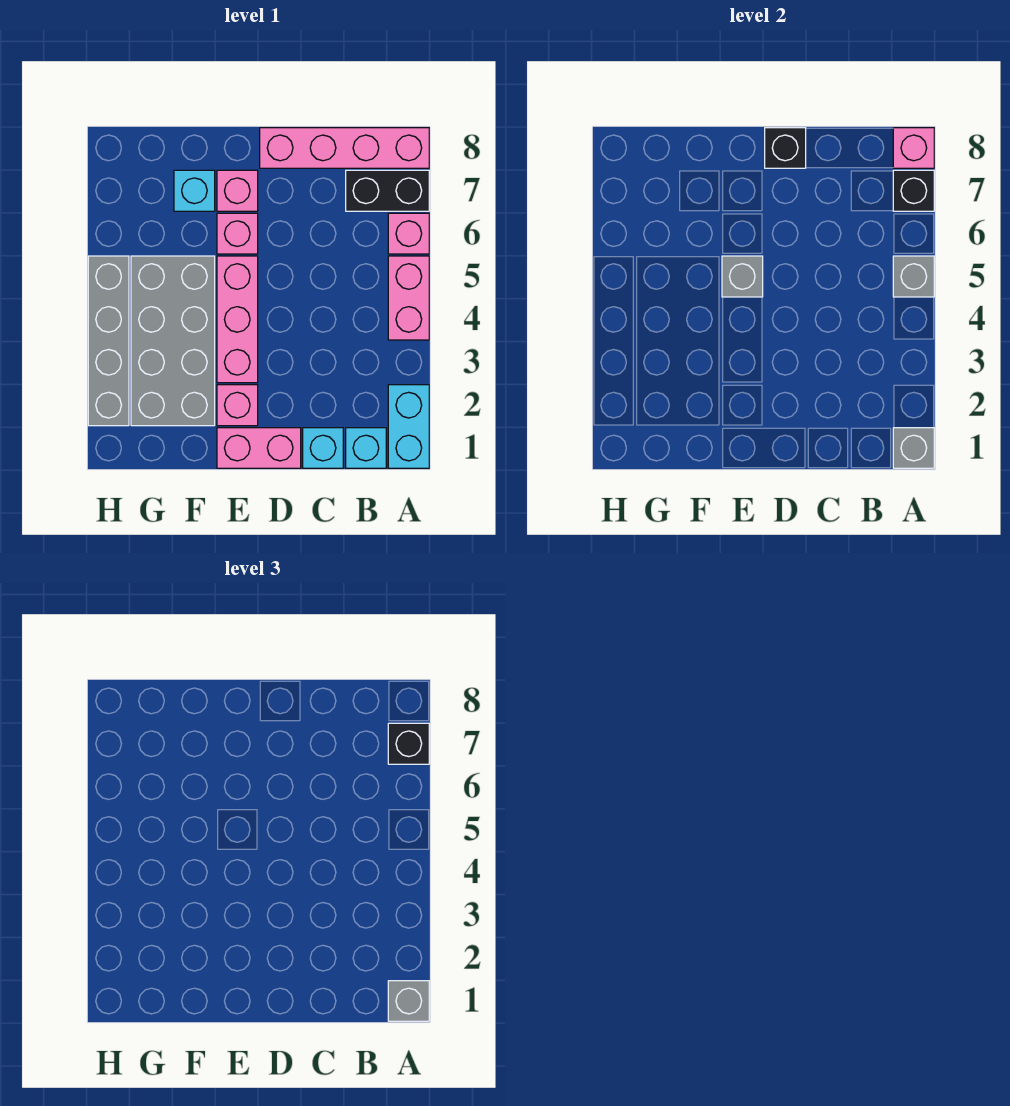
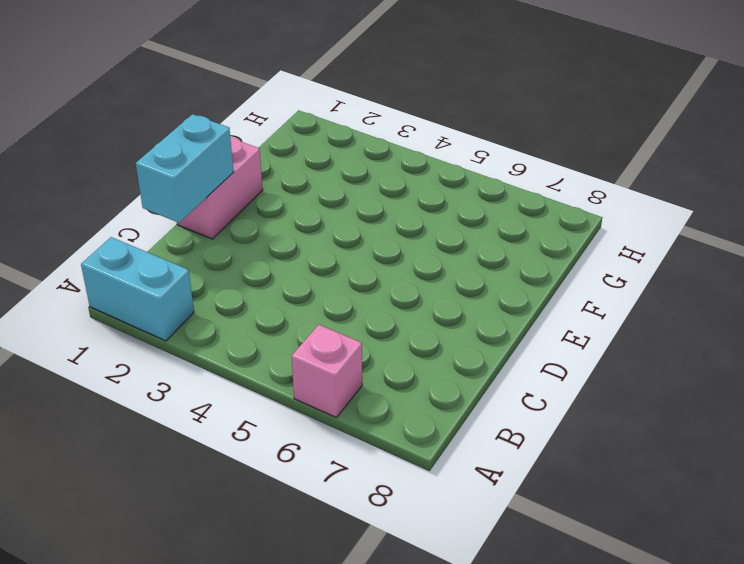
cyan 1x2 brick [136,114,234,223] -> none
none -> pink 1x2 brick [388,256,429,340]
none -> black 1x2 brick [346,170,429,211]
none -> pink 1x4 brick [260,128,429,168]

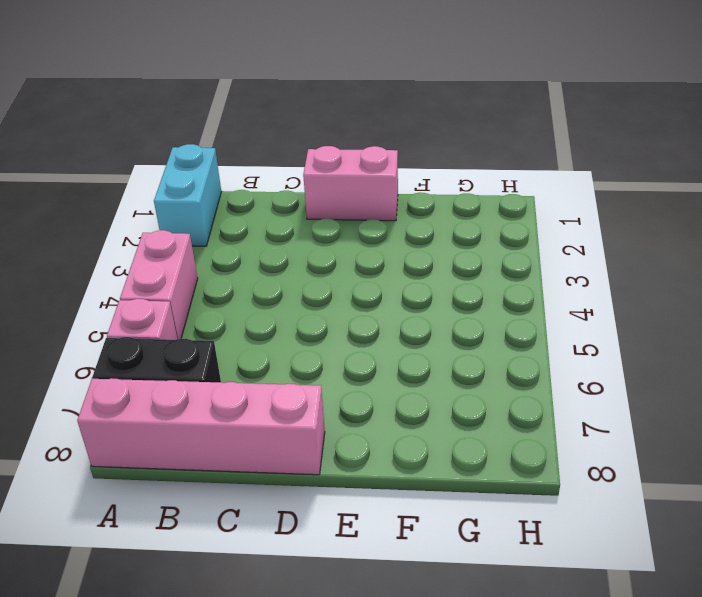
none -> cyan 1x1 brick [346,428,386,468]
none -> cyan 1x1 brick [303,428,343,468]
none -> pink 1x1 brick [217,385,258,426]

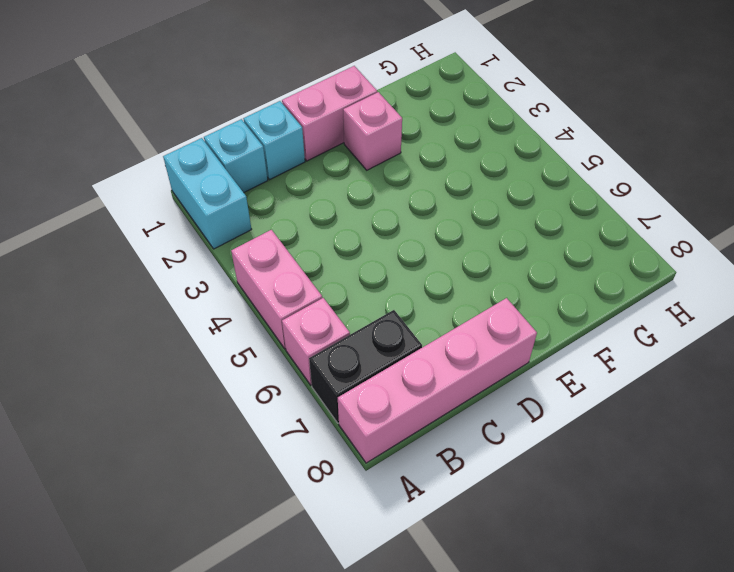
none -> pink 1x3 brick [217,256,258,383]
none -> pink 1x1 brick [217,213,258,254]
none -> pink 1x1 brick [217,170,258,211]

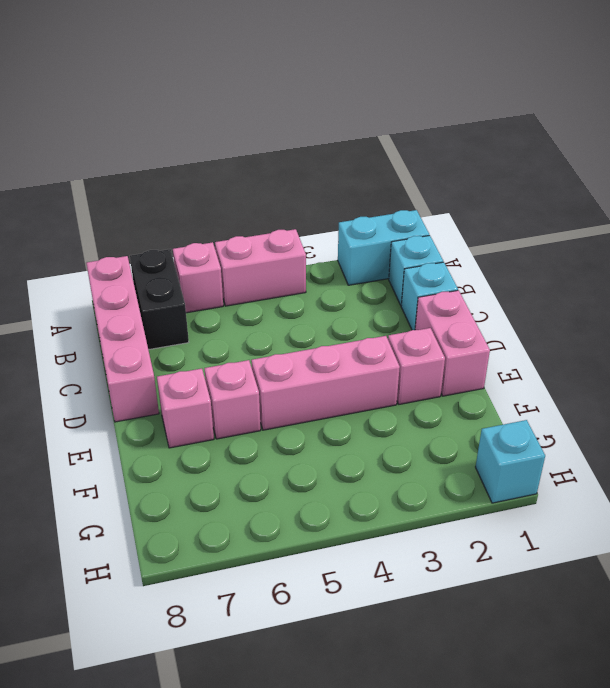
cyan 1x1 brick [476,420,545,503] -> cyan 1x1 brick moved to [174,170,215,211]
none -> grey 2x4 brick [131,256,215,426]
none -> grey 1x4 brick [88,256,129,426]
none -> grey 1x1 brick [893,428,934,468]

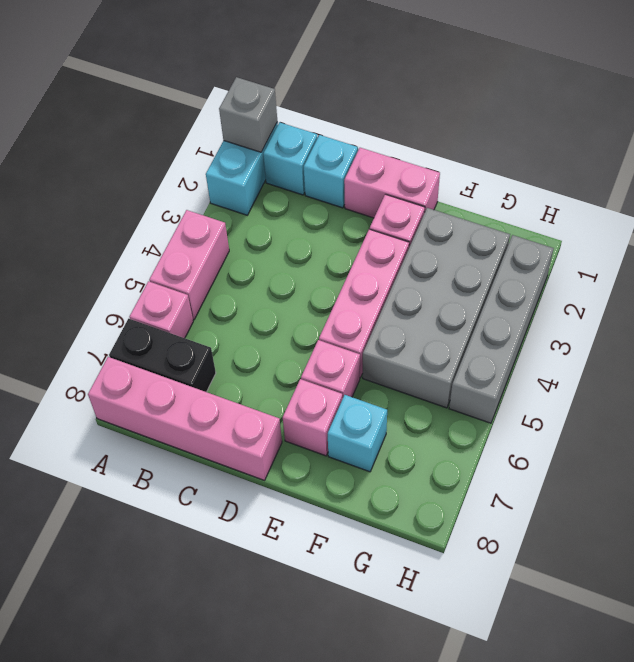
none -> grey 1x1 brick [893,256,934,297]
none -> black 1x1 brick [893,170,934,211]
none -> pink 1x1 brick [893,128,934,168]

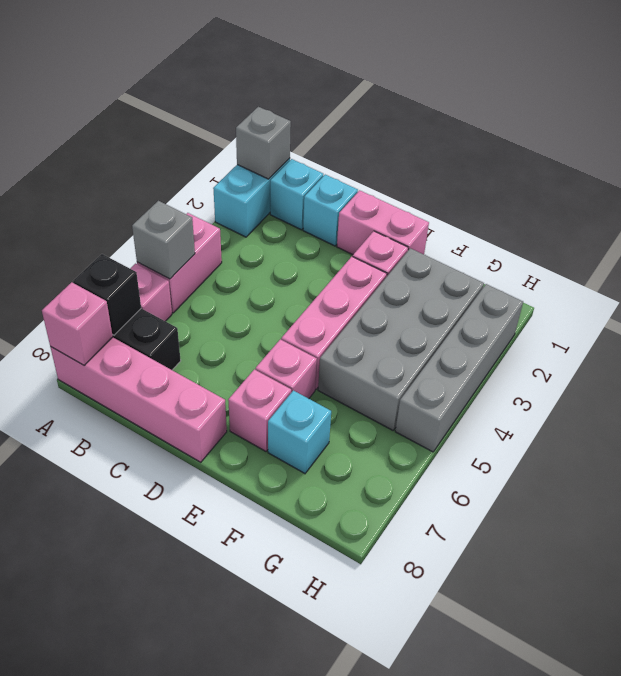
none -> black 1x1 brick [765,128,806,168]
none -> grey 1x1 brick [722,256,763,297]
none -> grey 1x1 brick [388,981,429,1021]

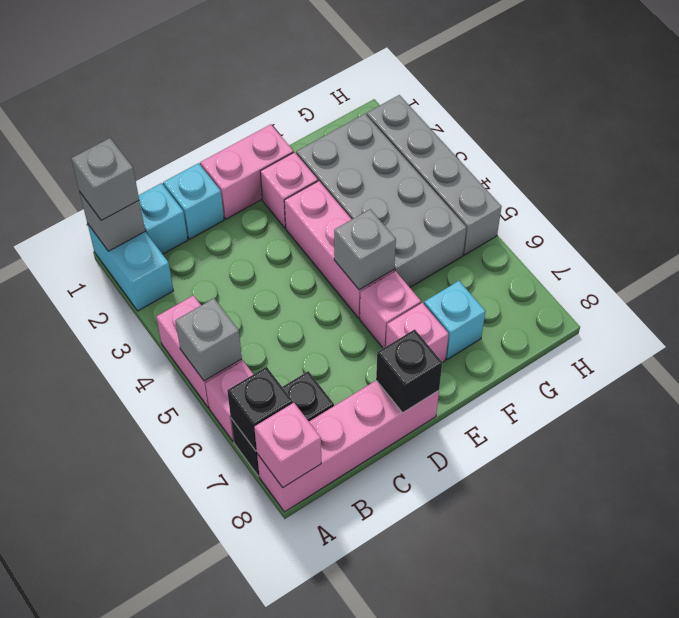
none -> black 1x1 brick [388,723,429,764]

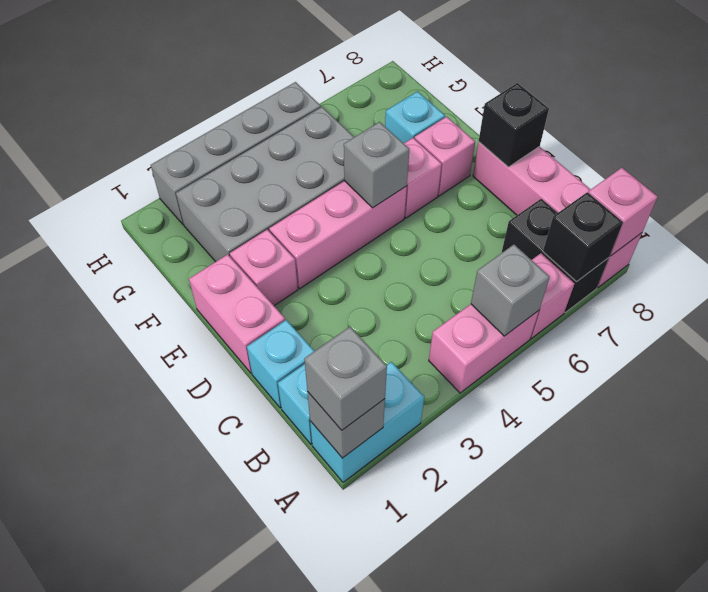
none -> black 1x1 brick [388,723,429,764]

